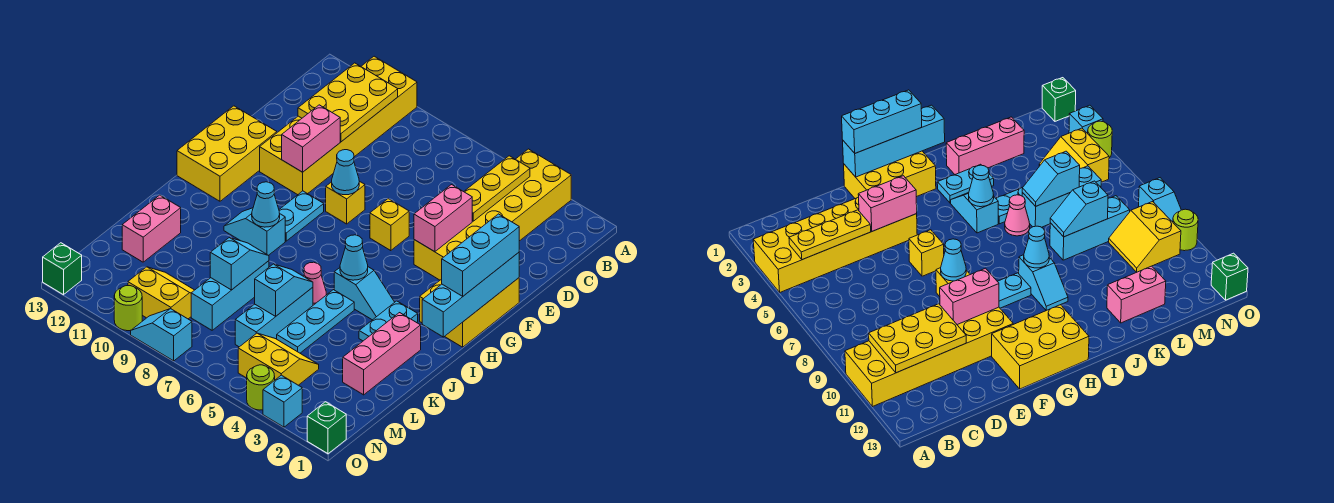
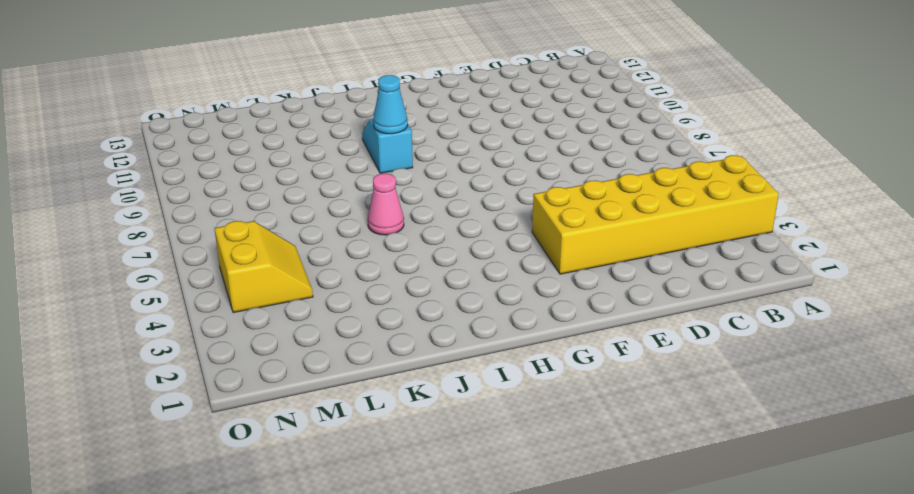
none -> yellow 2x6 brick [260,56,417,195]
none -> yellow 2x3 brick [420,278,519,347]
none -> yellow 1x1 brick [370,199,409,251]
none -> yellow 1x1 brick [326,181,365,224]

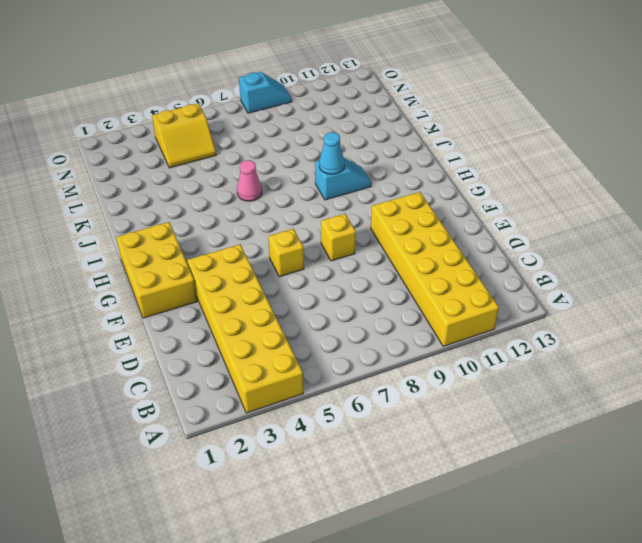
none -> yellow 2x3 brick [177,106,277,201]
none -> cyan 1x2 plate [279,191,324,241]
none -> cyan 1x2 plate [359,301,418,341]
none -> cyan 1x2 slope [334,267,395,320]

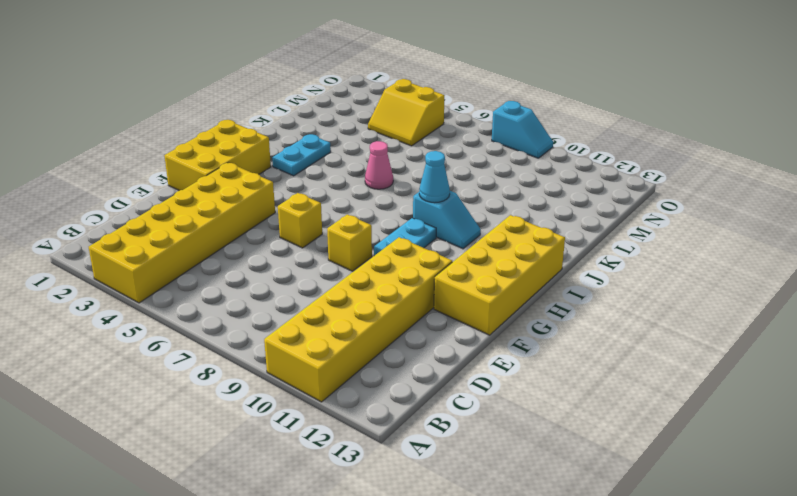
yellow 2x4 brick [434,215,565,335] -> yellow 2x3 brick [177,106,277,201]
none -> cyan 1x2 slope [334,267,395,320]
none -> pink 1x3 brick [343,313,421,395]
none -> cyan 1x3 plate [277,290,354,353]
none -> cyan 1x3 brick [235,287,313,347]

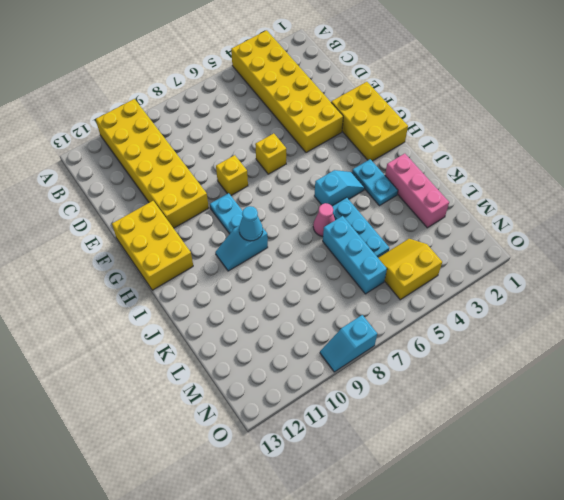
none -> cyan 1x3 brick [191,261,269,330]
none -> pink 1x2 brick [122,195,181,262]
none -> yellow 2x2 slope [128,267,194,319]
none -> green 1x1 brick [307,402,346,454]

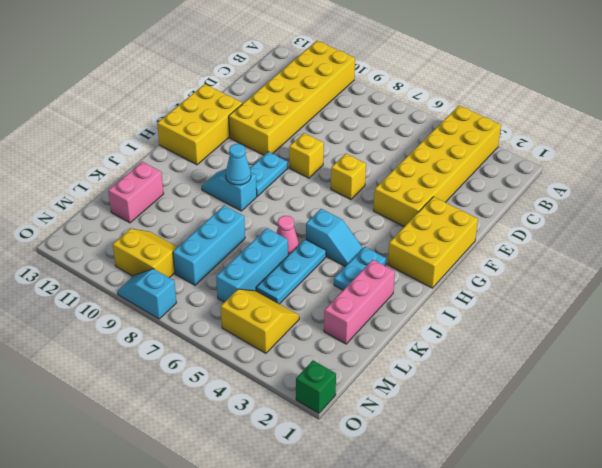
none -> cyan 1x1 brick [263,375,302,427]
none -> lime 1x1 round brick [247,365,275,410]
none -> lime 1x1 round brick [114,286,142,331]
none -> green 1x1 brick [43,243,82,295]

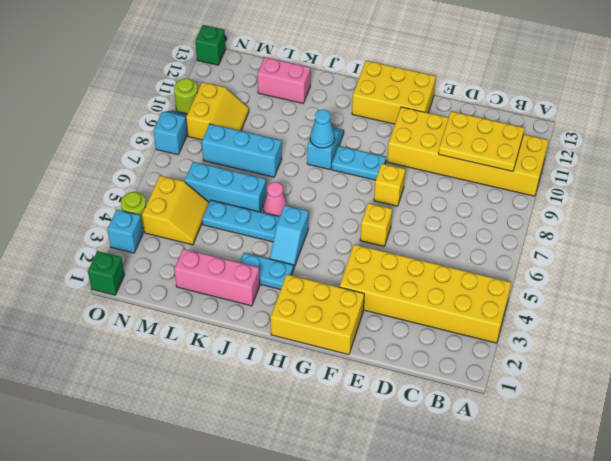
none -> yellow 1x3 plate [464,156,530,221]
none -> pink 1x2 brick [414,185,472,252]
none -> pink 1x2 brick [282,105,340,172]
none -> cyan 1x4 brick [422,253,519,337]

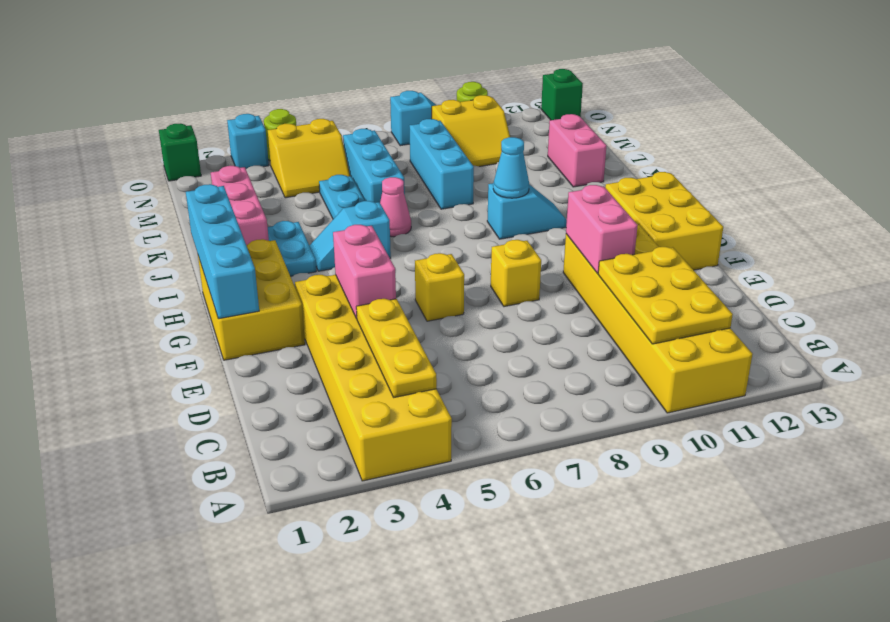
none -> cyan 1x2 plate [279,191,324,241]
none -> cyan 1x1 cone [332,150,359,195]
none -> cyan 1x1 cone [340,235,368,280]
none -> cyan 1x2 slope [255,264,313,316]

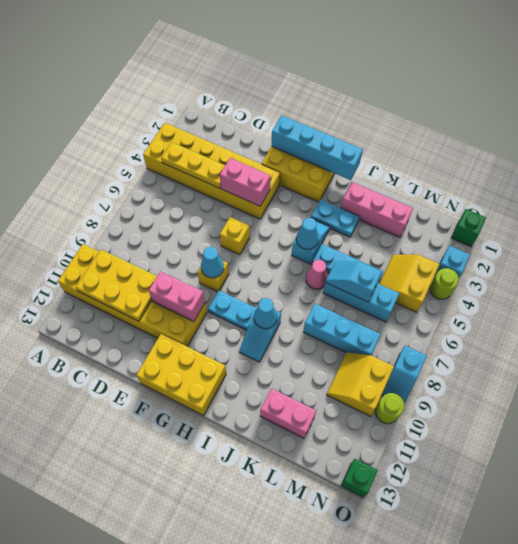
none -> cyan 1x2 slope [210,238,269,290]
none -> cyan 1x3 brick [442,214,519,296]

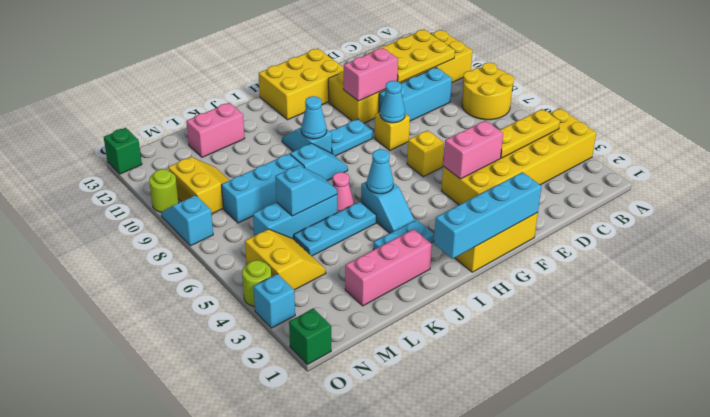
yellow 2x2 round brick [462,63,514,120] -> none
cyan 1x3 brick [379,68,452,121] -> cyan 1x3 brick moved to [442,214,519,296]
cyan 1x2 slope [290,143,348,181] -> cyan 1x2 slope moved to [210,238,269,290]

